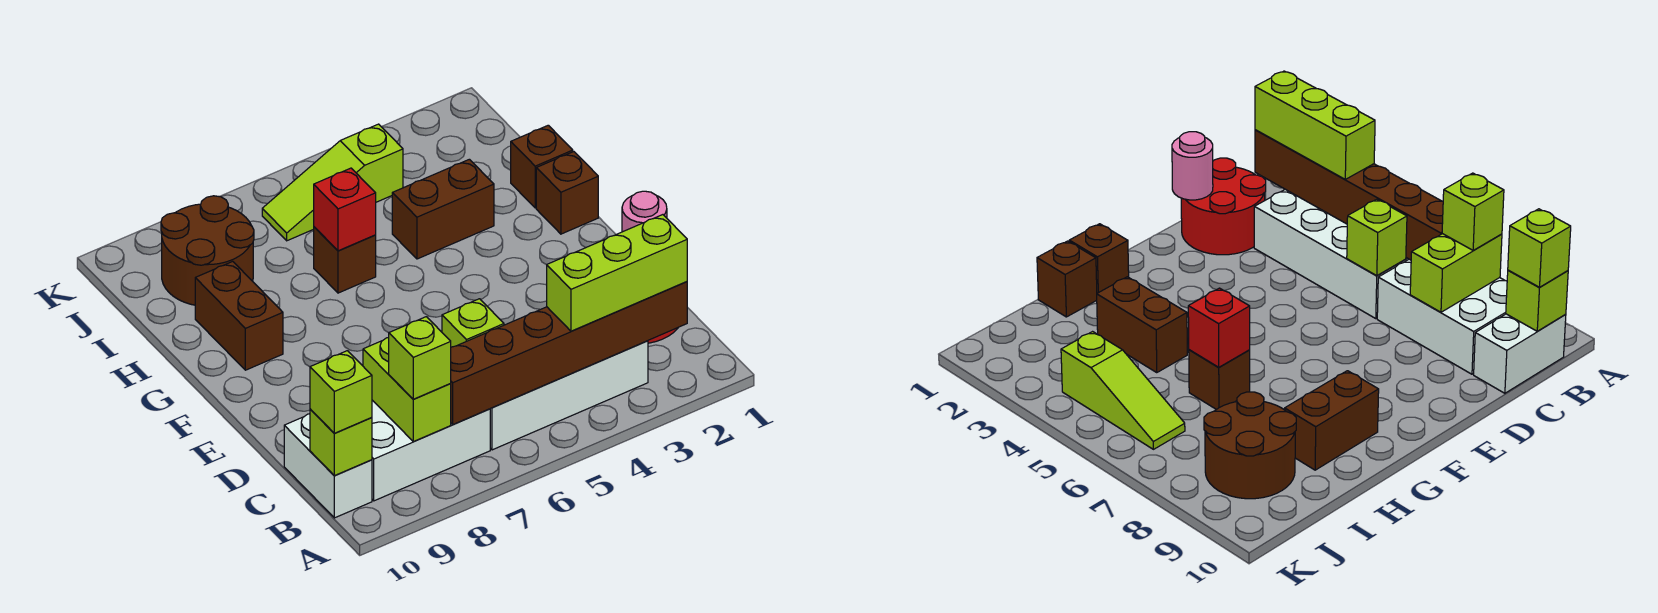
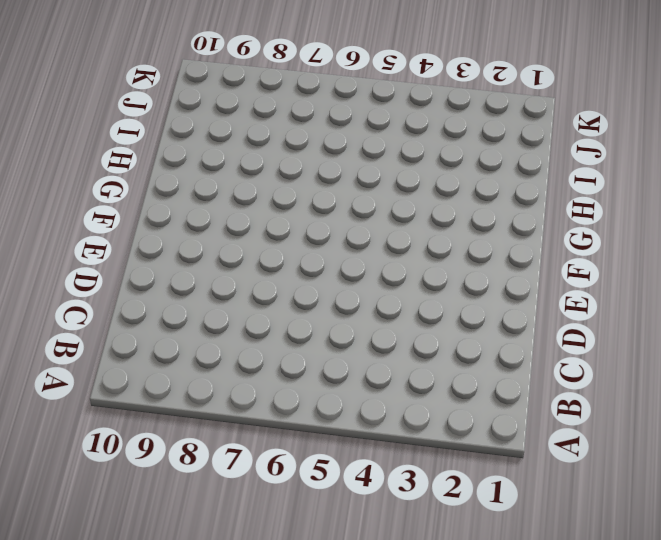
none -> white 2x4 brick [490,341,648,450]
none -> white 2x3 brick [372,400,490,501]
none -> white 1x2 brick [284,414,372,518]

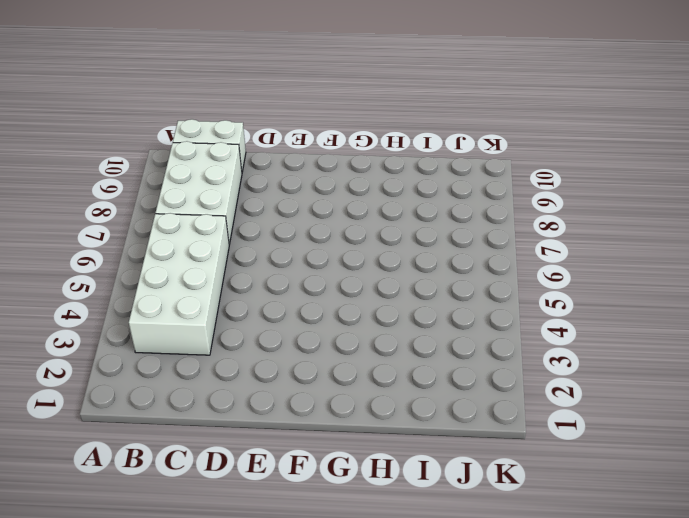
none -> red 2x2 round brick [1181,158,1266,255]
none -> brown 1x1 brick [536,152,598,234]
none -> brown 1x2 brick [195,261,283,370]

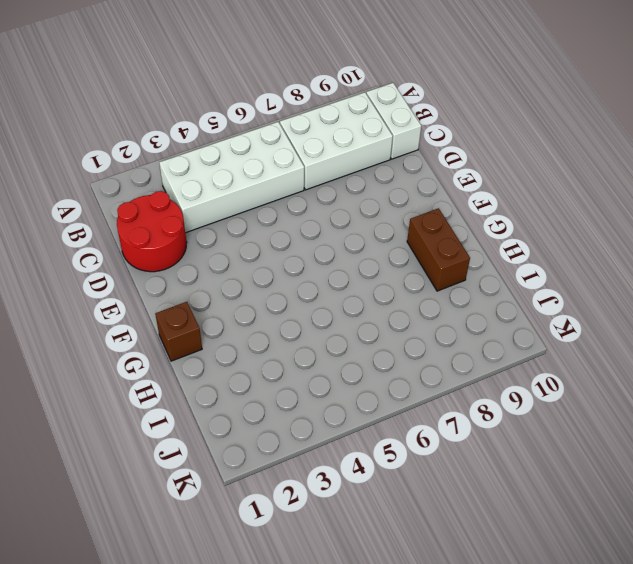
none -> brown 1x1 brick [511,125,573,208]
none -> brown 1x2 brick [392,159,494,259]
none -> brown 1x1 brick [314,227,376,293]

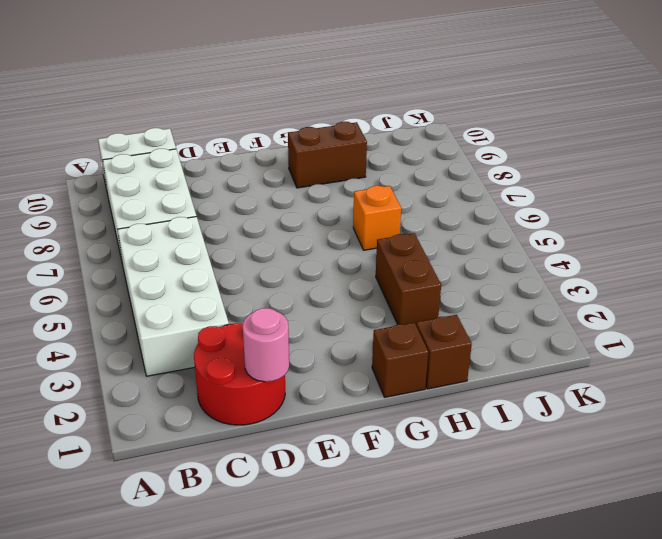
orange 1x1 brick [353,186,401,250] -> brown 1x1 brick [314,227,376,293]
none -> brown 2x2 round brick [161,196,254,305]
none -> lime 1x3 slope [262,124,403,241]
none -> brown 1x6 brick [450,282,687,425]

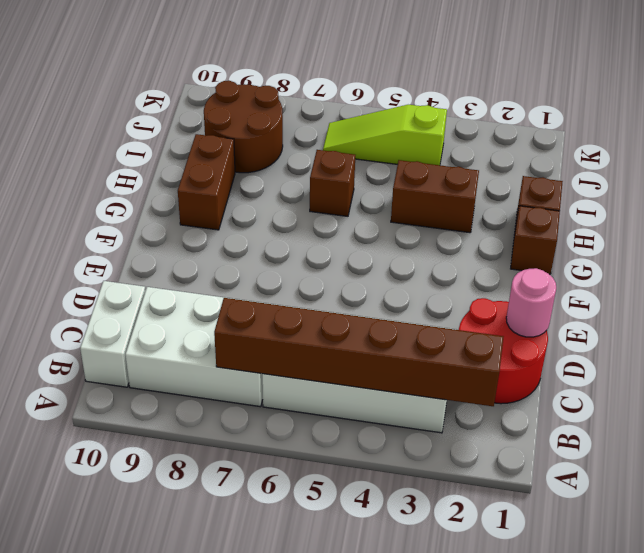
none -> lime 1x2 brick [363,337,451,441]
none -> lime 1x1 brick [310,409,372,476]
none -> lime 1x1 brick [442,299,504,347]

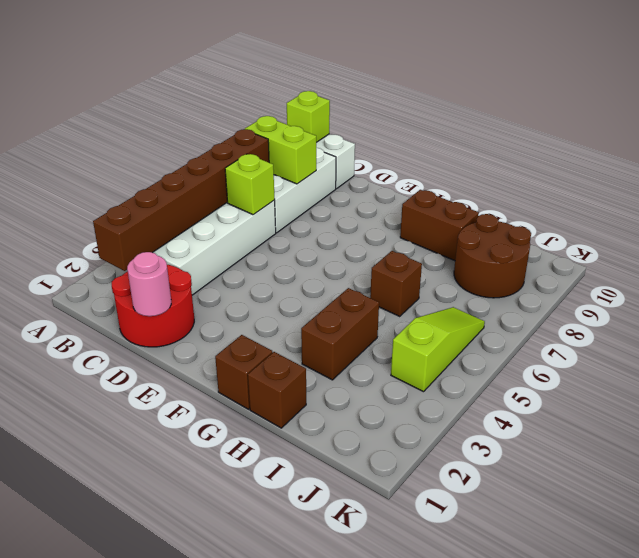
none -> red 1x1 brick [314,168,376,251]
none -> lime 1x3 brick [547,215,687,331]
none -> lime 1x1 brick [389,317,451,399]

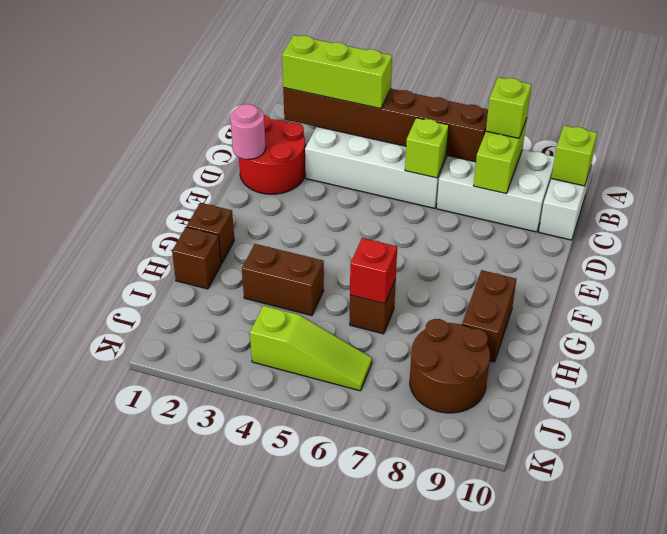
none -> lime 1x1 brick [310,351,372,433]

